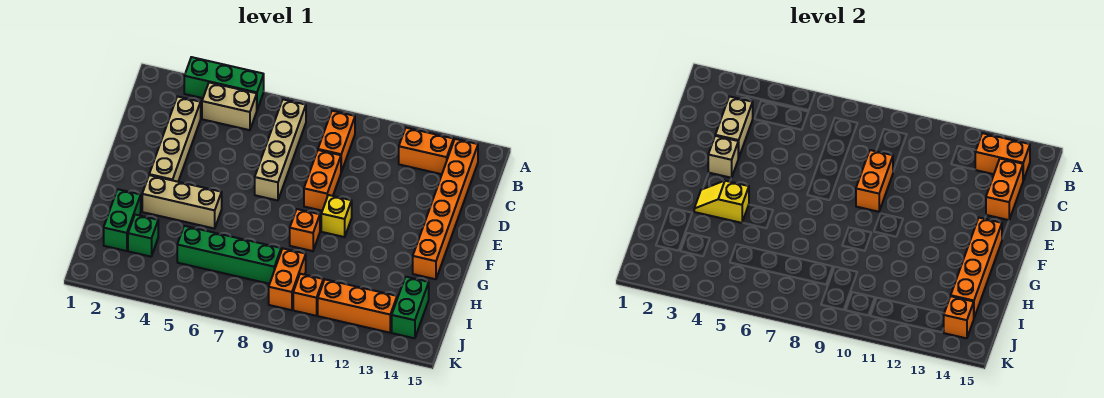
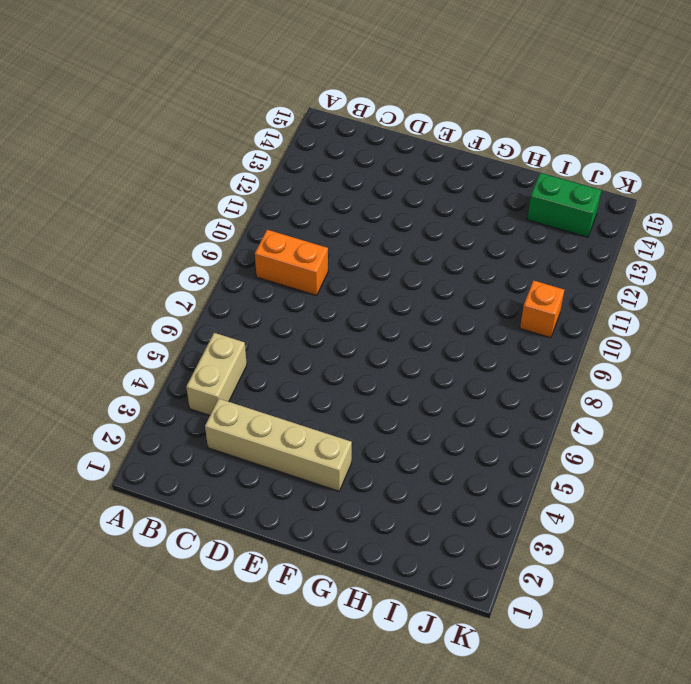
none -> green 1x3 brick [184,57,264,110]
none -> tan 1x4 brick [255,99,306,200]
none -> orange 1x2 brick [399,128,454,174]

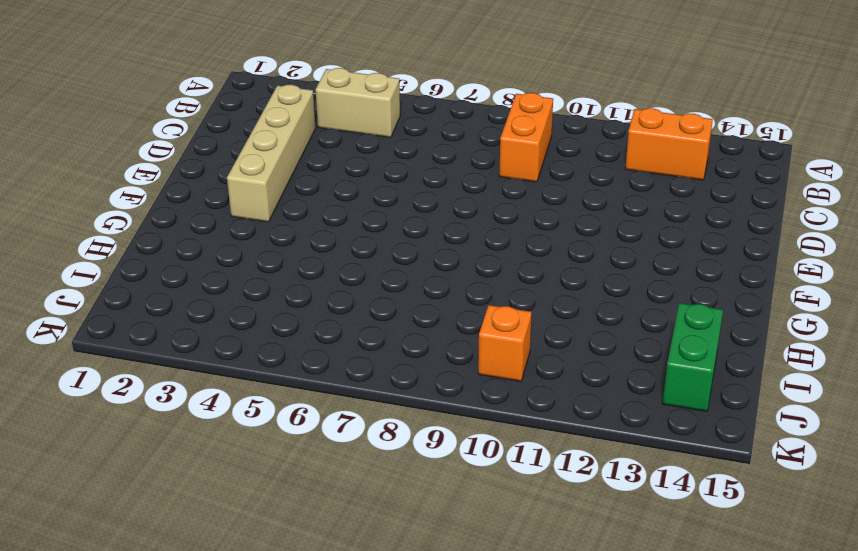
none -> green 1x3 brick [184,57,264,110]
none -> tan 1x4 brick [255,99,306,200]
none -> orange 1x6 brick [413,139,478,279]

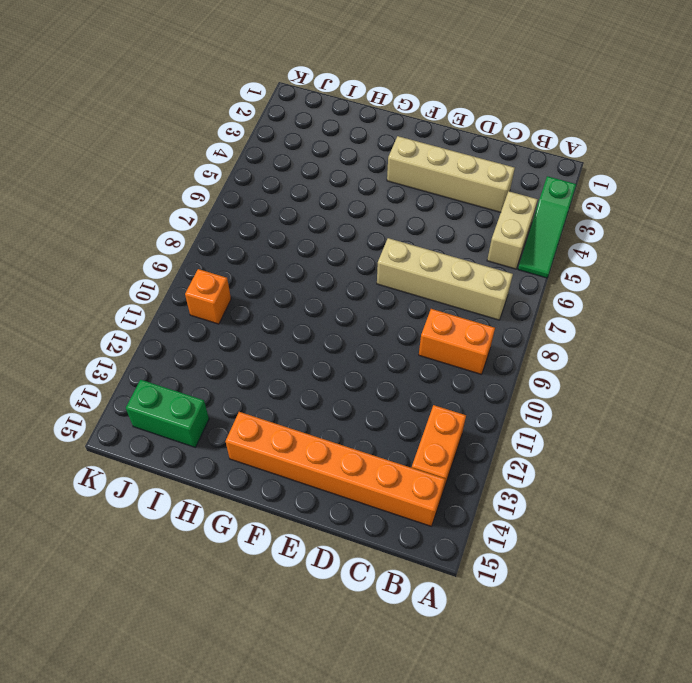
green 1x3 slope [518,176,576,278] -> green 1x3 brick [184,57,264,110]
none -> orange 1x2 brick [304,150,341,211]
none -> yellow 1x1 brick [321,195,352,237]
none -> tan 1x3 brick [142,175,222,229]

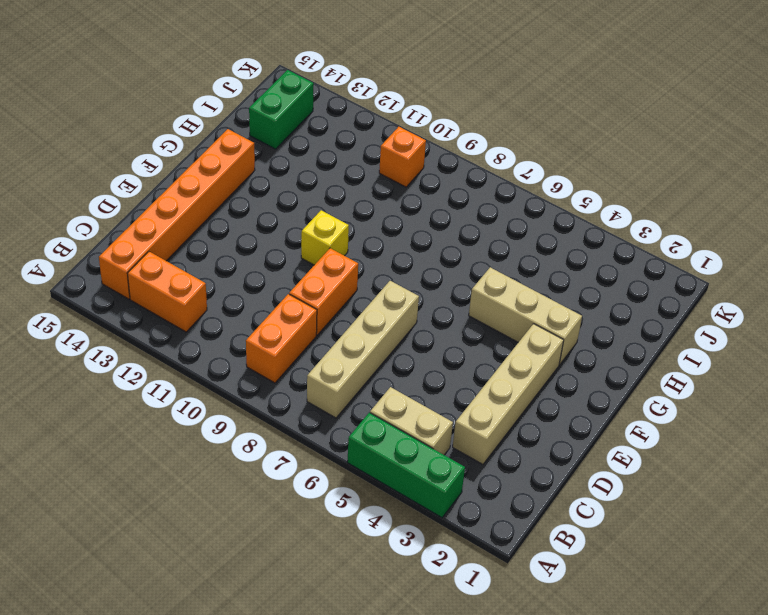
none -> orange 1x1 brick [290,209,320,251]
none -> green 1x2 brick [104,189,141,251]
none -> green 1x1 brick [128,215,158,257]

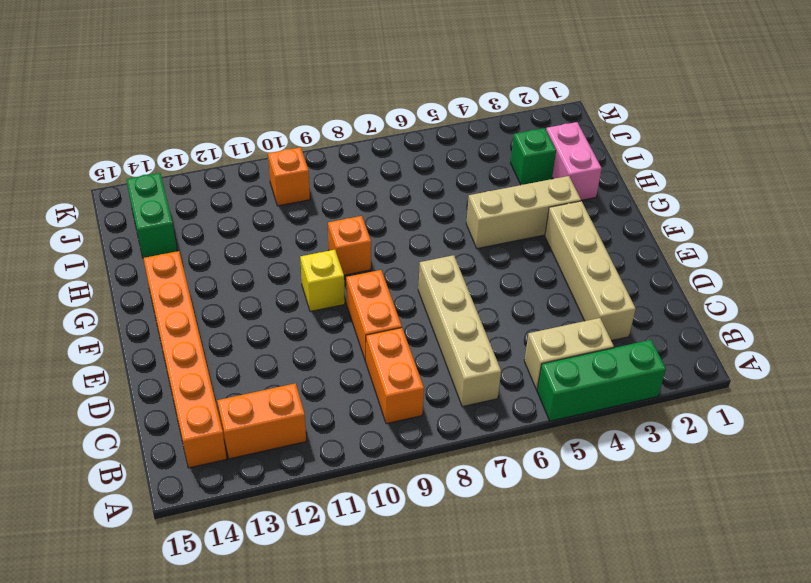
pink 1x2 brick [546,122,602,200] -> green 1x2 brick [104,189,141,251]
none -> green 1x4 brick [177,226,281,284]
none -> orange 1x2 brick [269,249,306,310]
none -> orange 1x3 brick [318,279,397,333]

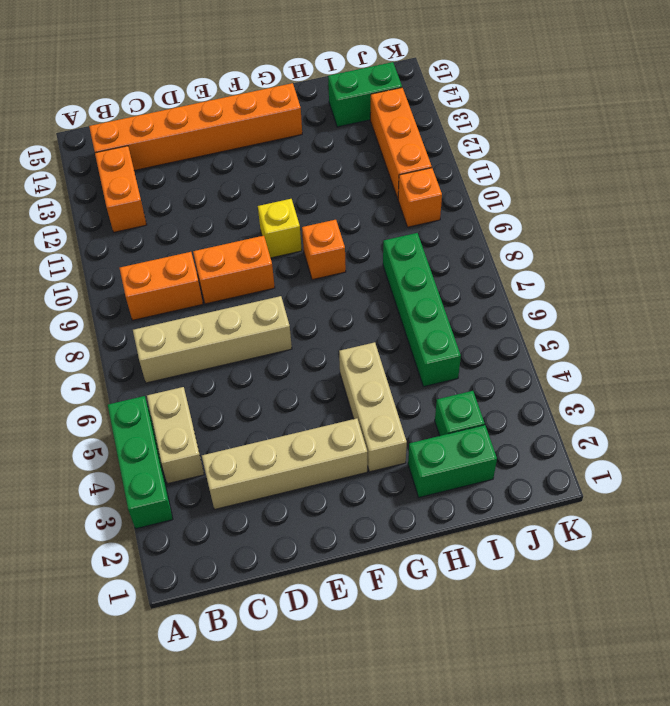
none -> orange 1x2 brick [269,249,306,310]
none -> orange 1x2 brick [975,133,1030,180]
none -> tan 1x2 brick [715,96,753,158]

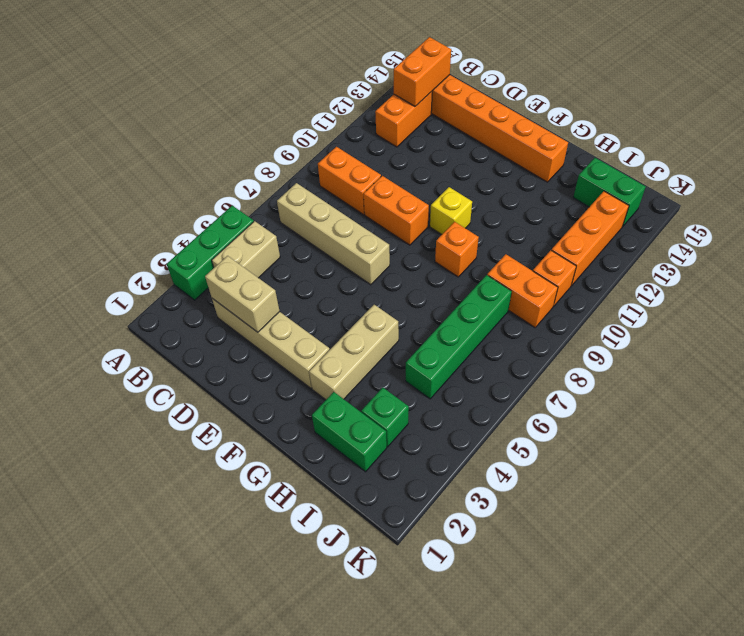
none -> orange 1x2 brick [986,159,1023,220]
none -> orange 1x2 brick [856,150,893,212]
none -> tan 1x1 brick [708,136,738,178]

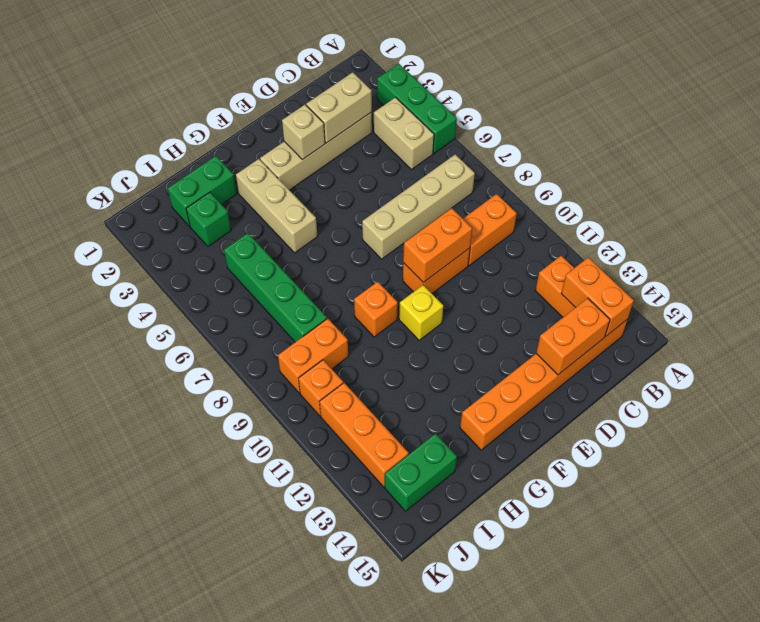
none -> orange 1x4 brick [951,218,1002,318]
none -> yellow 1x2 slope [694,181,749,223]
none -> orange 1x1 brick [944,296,974,338]

